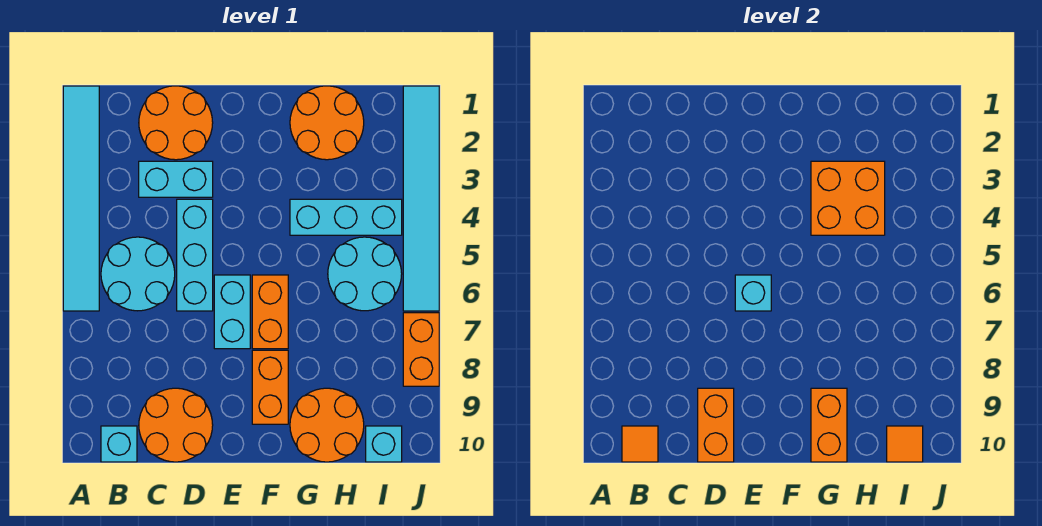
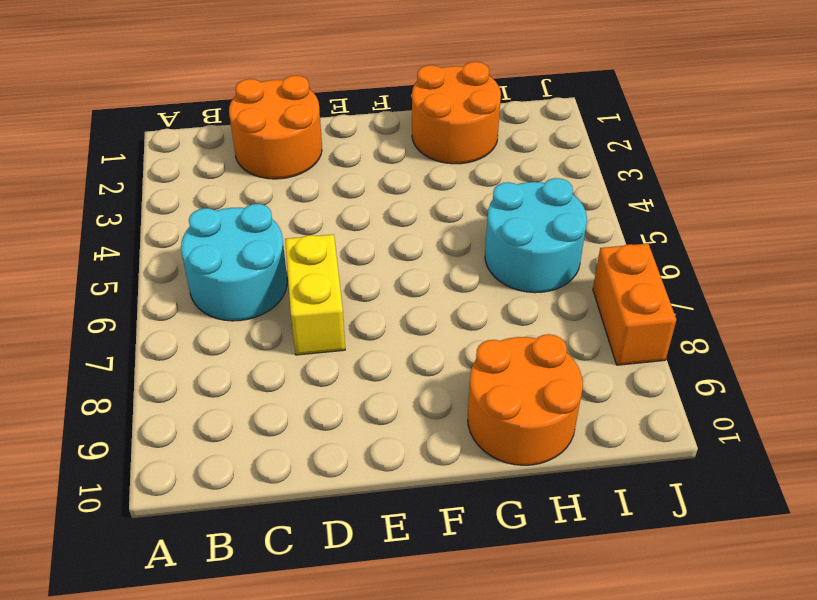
yellow 1x2 brick [285,234,345,355] -> cyan 1x3 brick [177,199,213,311]
none -> cyan 1x6 tile [63,86,99,311]
none -> cyan 1x1 brick [101,426,137,462]
none -> cyan 1x2 brick [139,161,213,197]

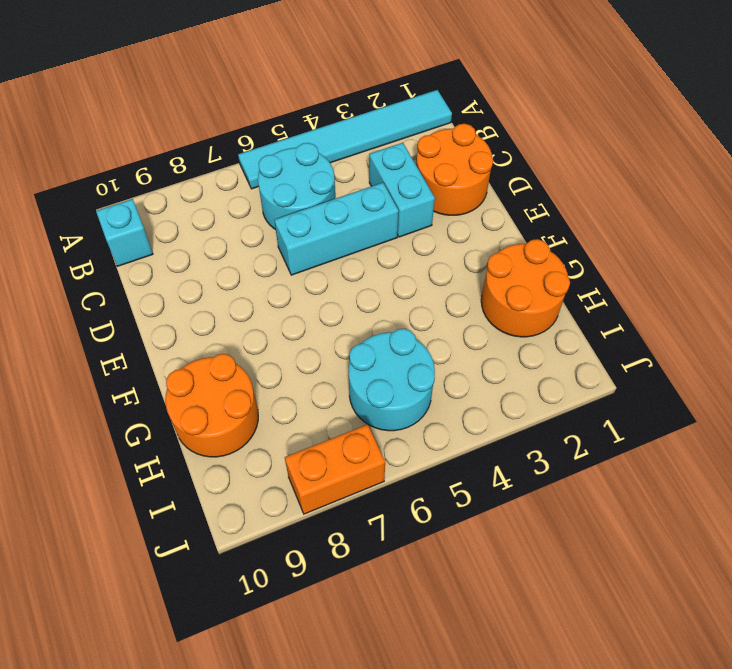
none -> orange 2x2 round brick [139,388,213,462]
none -> cyan 1x2 brick [214,275,250,349]
none -> orange 1x2 brick [252,275,288,349]

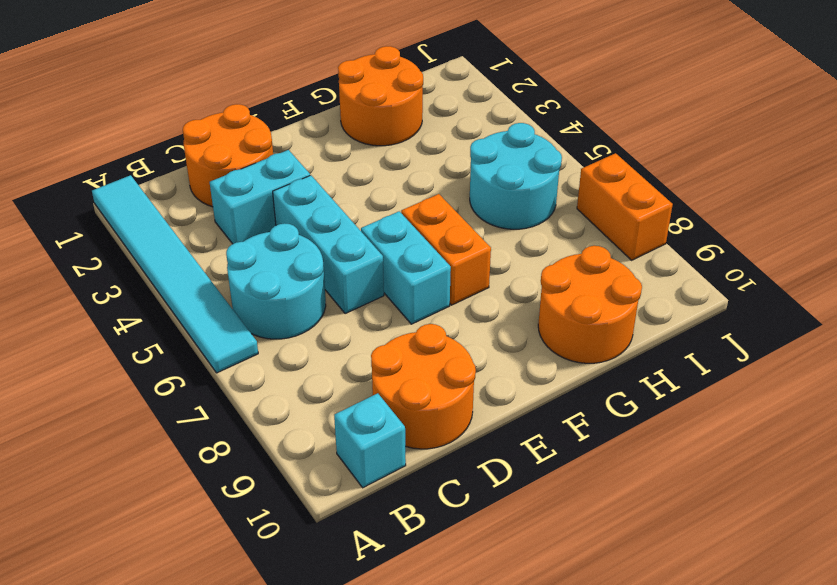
none -> orange 1x2 brick [252,350,288,424]
none -> cyan 1x3 brick [290,199,402,235]
none -> cyan 1x1 brick [366,426,402,462]

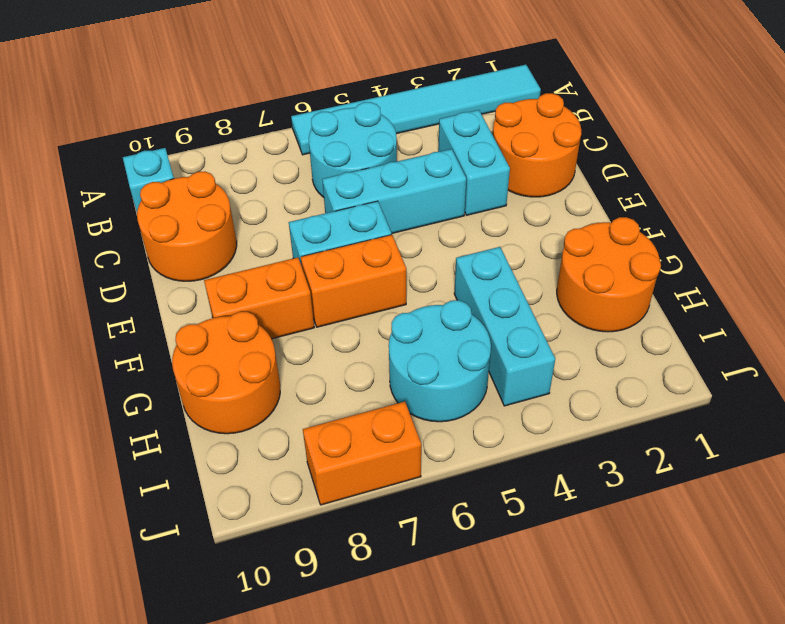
none -> cyan 1x1 brick [366,426,402,462]
none -> cyan 1x6 tile [403,86,439,311]
none -> orange 1x1 tile [622,426,658,462]

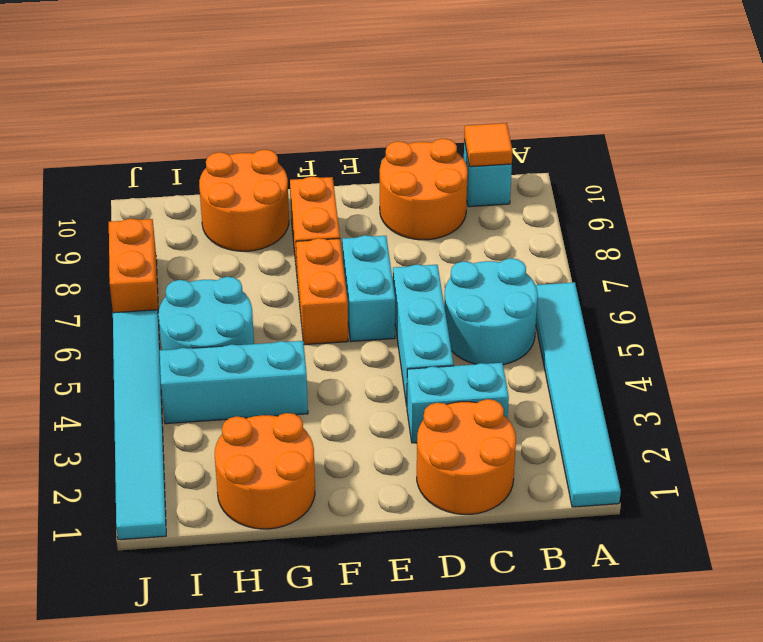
none -> cyan 1x1 brick [366,426,402,462]
none -> orange 1x2 brick [698,388,734,462]
none -> cyan 1x1 brick [735,275,771,311]

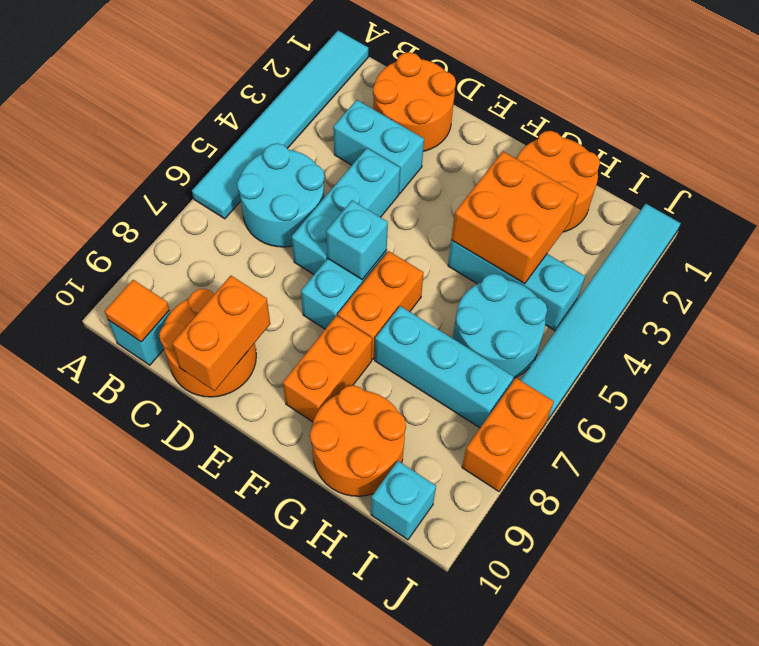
cyan 1x3 brick [375,306,514,428] -> none
none -> orange 1x2 brick [811,388,847,462]
none -> orange 1x1 tile [887,426,923,462]

